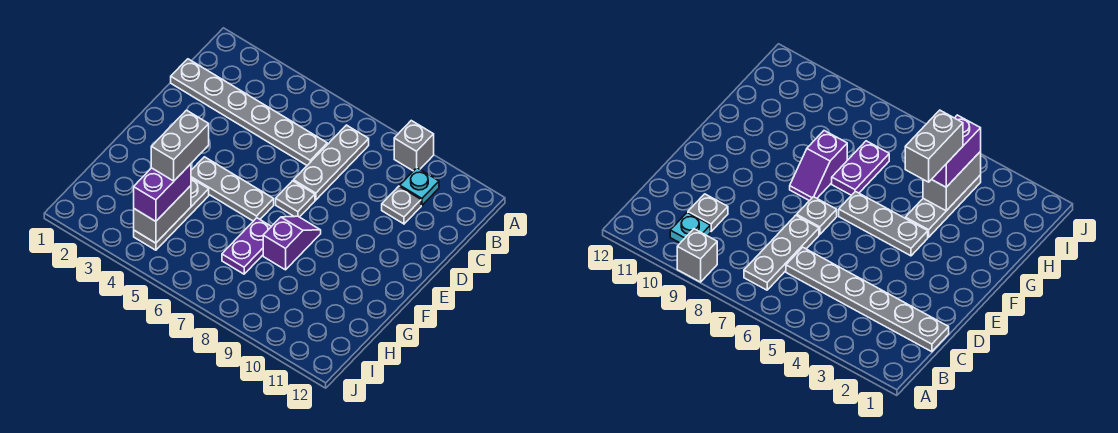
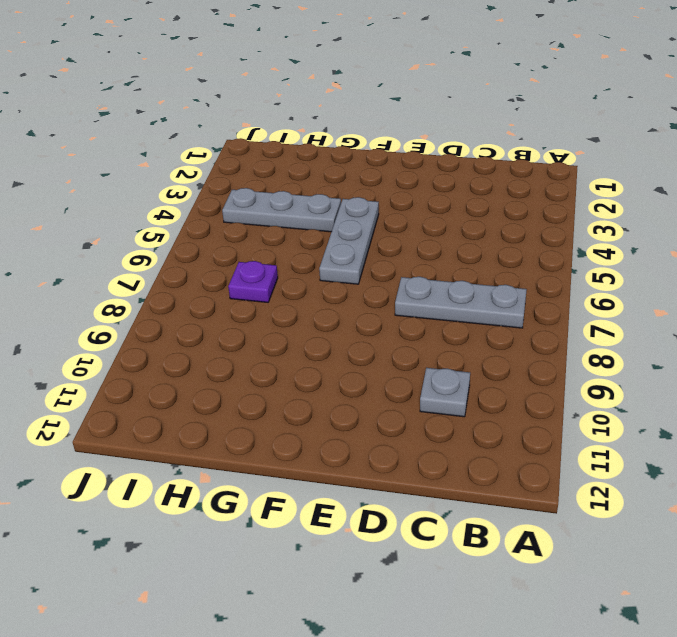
purple 1x1 plate [228,261,278,302] -> purple 1x2 plate [222,218,271,274]
none -> grey 1x1 brick [394,121,434,171]
none -> cyan 1x1 plate [400,168,439,205]
none -> grey 1x6 plate [171,59,327,165]

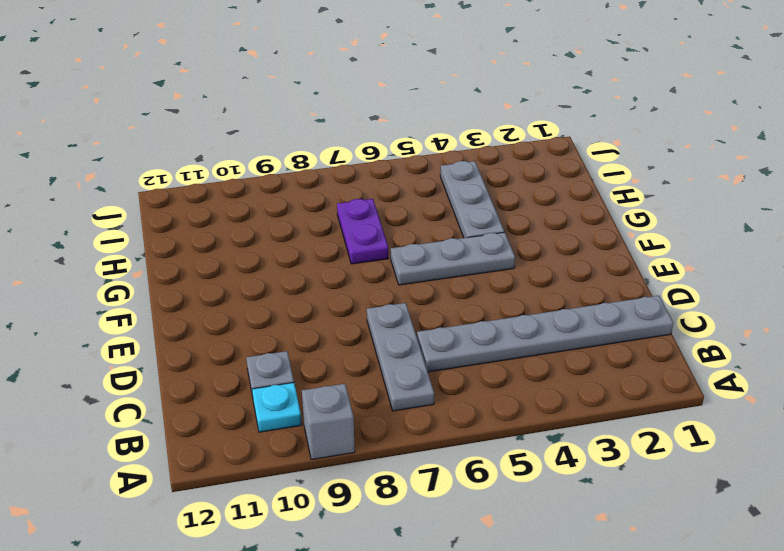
none -> grey 1x1 plate [276,181,315,217]
none -> purple 1x2 slope [263,216,321,270]
none -> grey 1x2 brick [134,186,191,243]

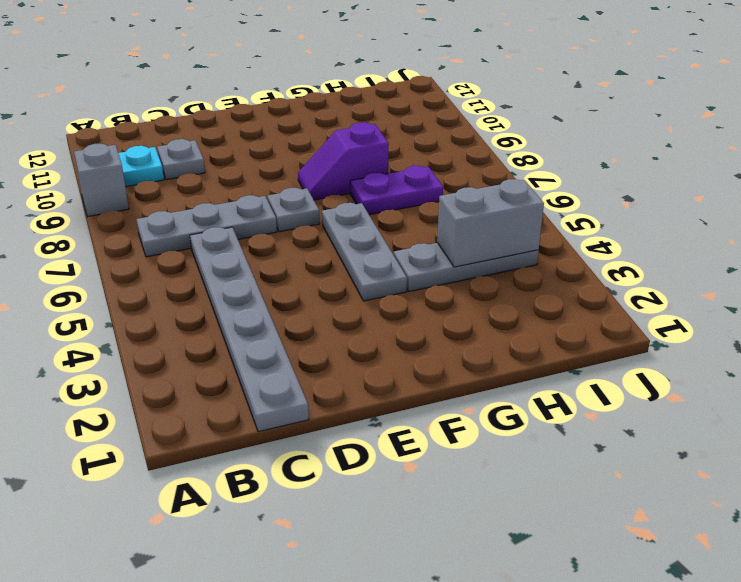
none -> purple 1x2 brick [134,164,191,221]
none -> grey 1x2 brick [151,110,209,181]

